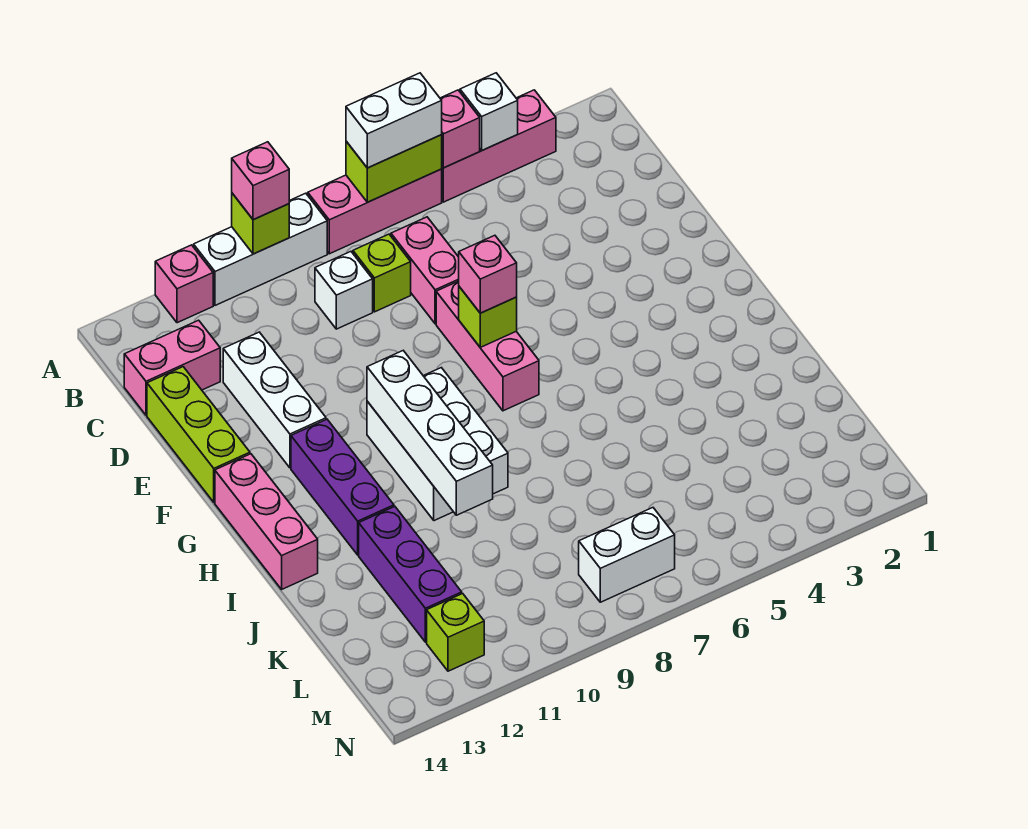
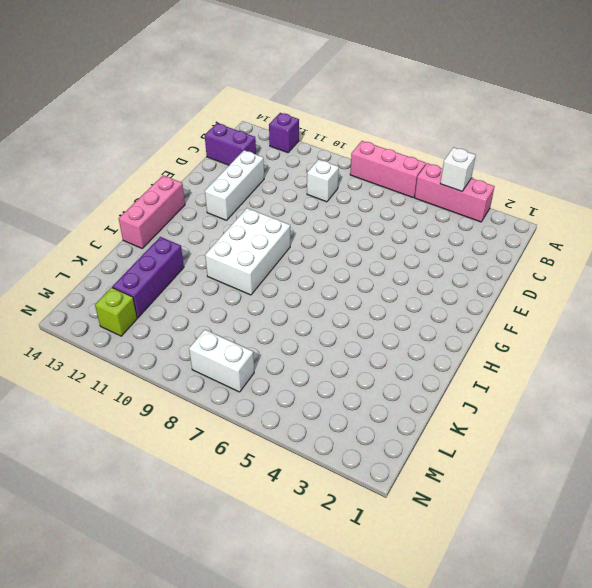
purple 1x1 brick [269,113,299,153] -> pink 1x1 brick [155,245,213,323]
purple 1x2 brick [205,123,256,165] -> pink 1x2 brick [124,320,220,415]
none -> white 1x3 brick [194,193,327,305]
none -> pink 1x2 brick [391,217,459,324]
none -> lime 1x1 brick [353,234,411,312]

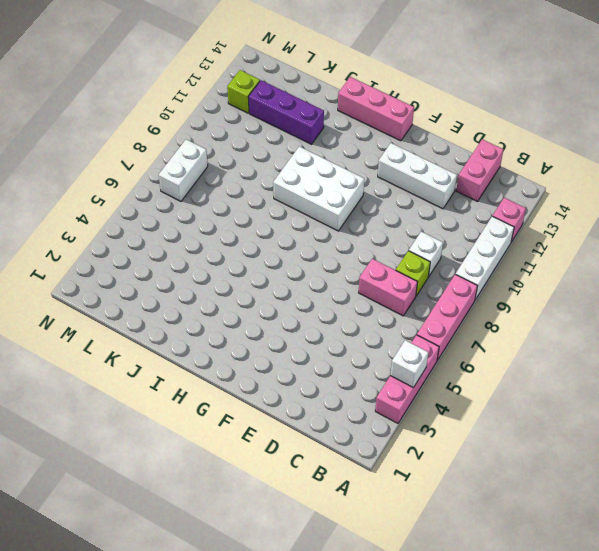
none -> lime 1x3 brick [147,367,250,502]
none -> pink 1x3 brick [436,281,539,411]
none -> purple 1x3 brick [291,419,394,555]

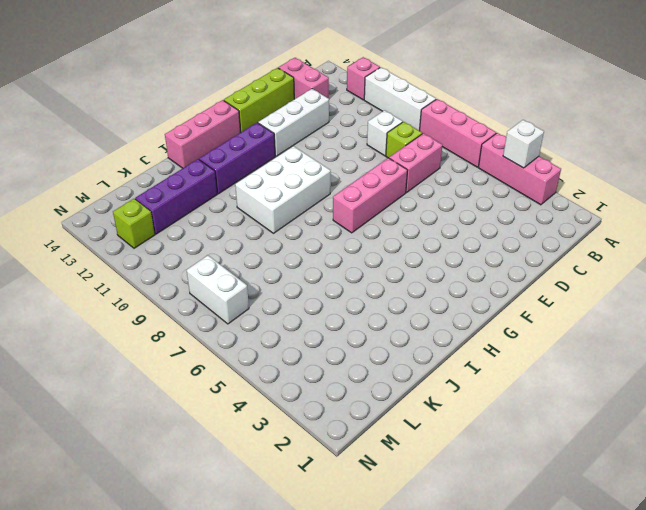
none -> pink 1x1 brick [440,90,480,168]
none -> lime 1x2 brick [346,135,442,202]
none -> lime 1x1 brick [232,193,289,254]

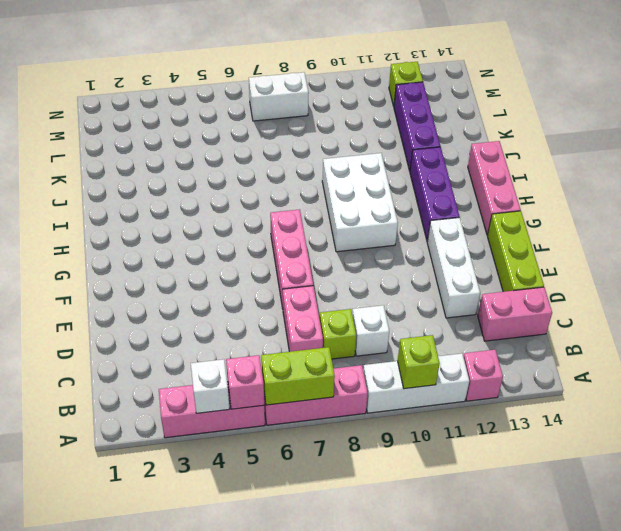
none -> lime 1x1 brick [459,287,517,347]
none -> white 1x4 brick [367,351,493,515]
none -> white 1x2 brick [346,73,442,168]

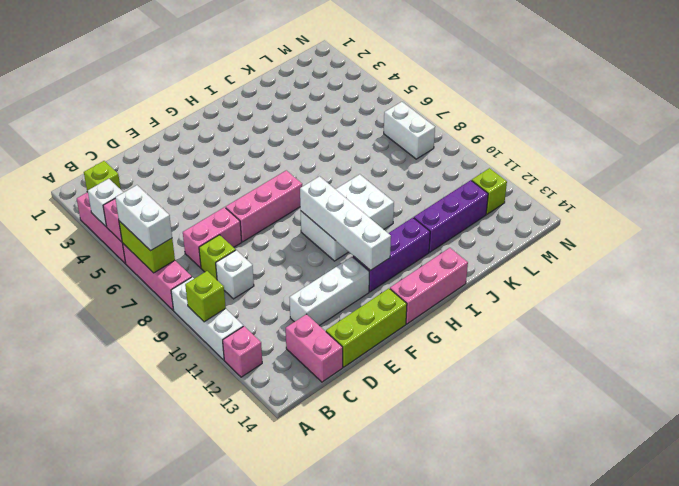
lime 1x1 brick [84,161,121,192] -> lime 1x1 brick moved to [459,287,517,347]
white 1x4 brick [300,176,391,271] -> white 1x4 brick turned to [367,351,493,515]
none -> pink 1x1 brick [232,142,289,220]
none -> pink 1x1 brick [459,235,517,313]

